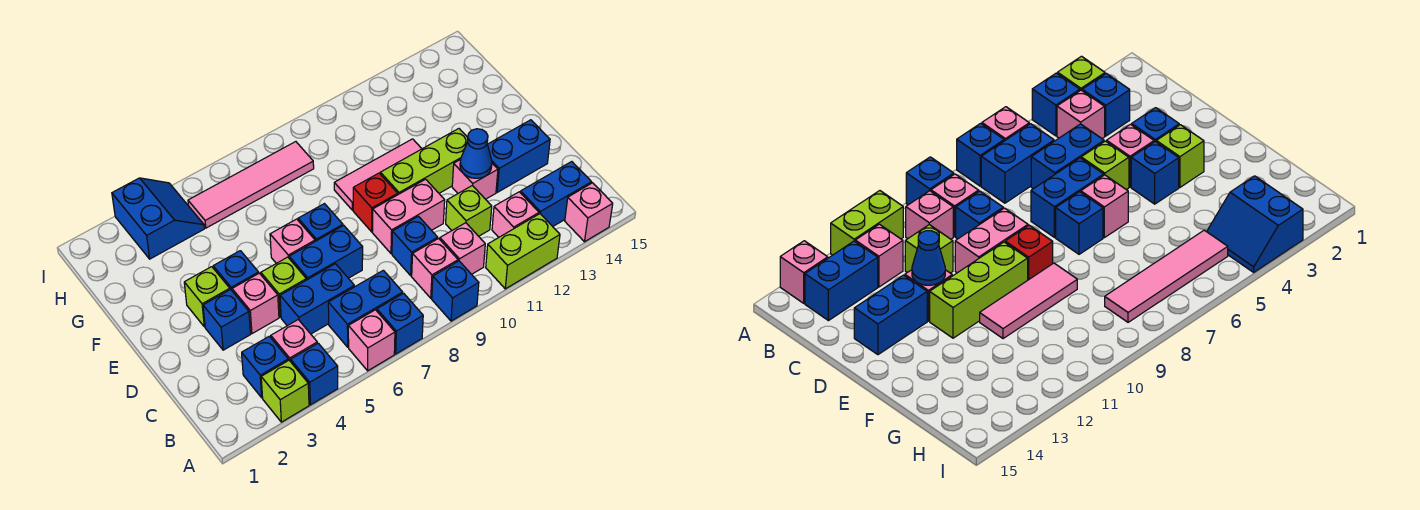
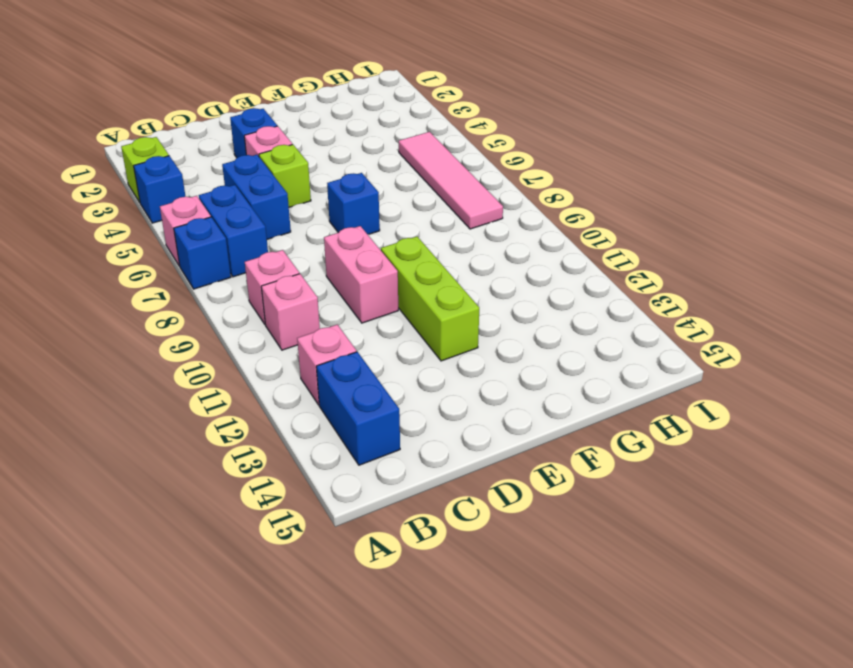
none -> blue 1x1 brick [432,261,479,321]
none -> lime 1x2 brick [486,214,560,289]
none -> pink 1x1 brick [565,183,613,242]
none -> blue 1x1 brick [242,336,288,398]

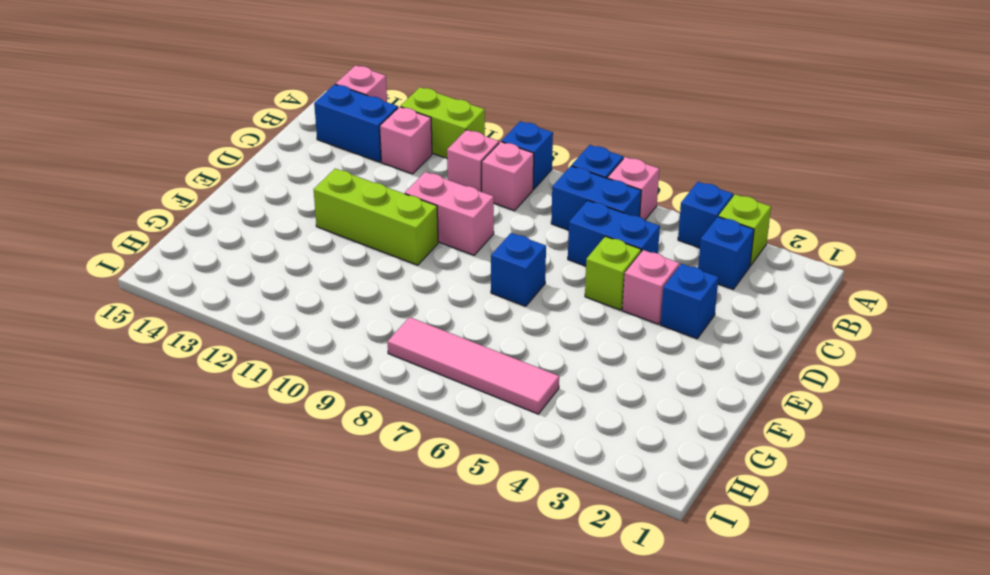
none -> pink 1x1 brick [271,320,317,362]
none -> blue 1x1 brick [392,216,438,276]
none -> lime 1x1 brick [446,185,492,236]
none -> blue 1x2 brick [289,226,363,280]

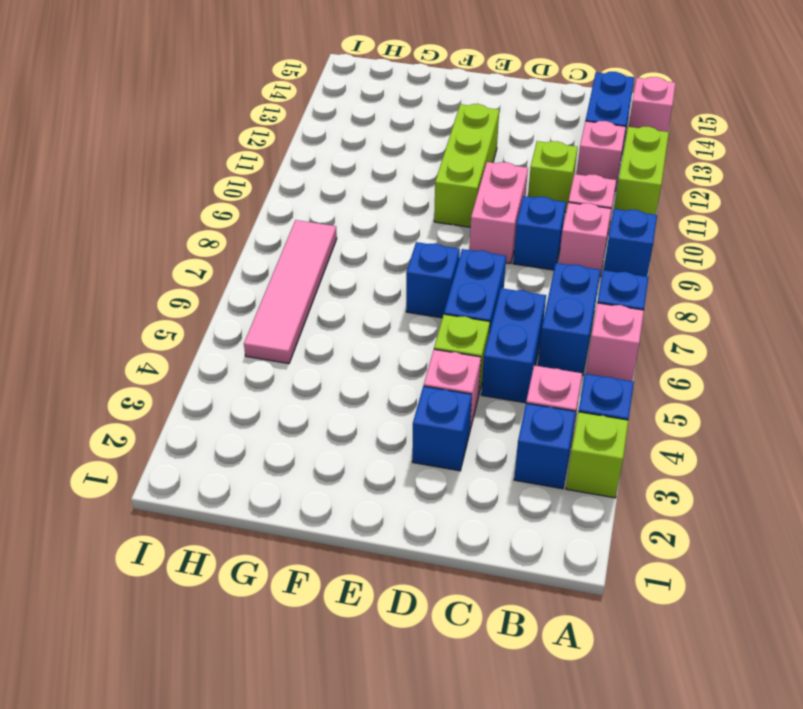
none -> pink 1x1 brick [452,159,498,199]
none -> blue 1x2 brick [488,120,550,192]
none -> lime 1x1 brick [184,267,230,327]
none -> blue 1x1 brick [213,251,259,290]

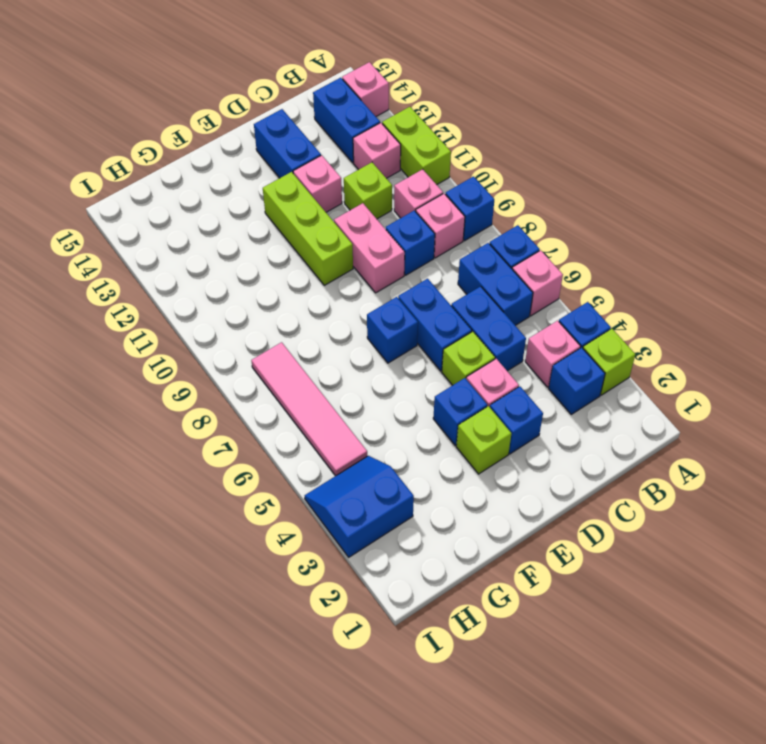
none -> pink 1x1 brick [270,219,315,263]
none -> red 1x1 brick [353,173,398,232]
none -> pink 1x3 tile [334,139,422,210]
none -> blue 1x1 cone [460,129,492,178]

